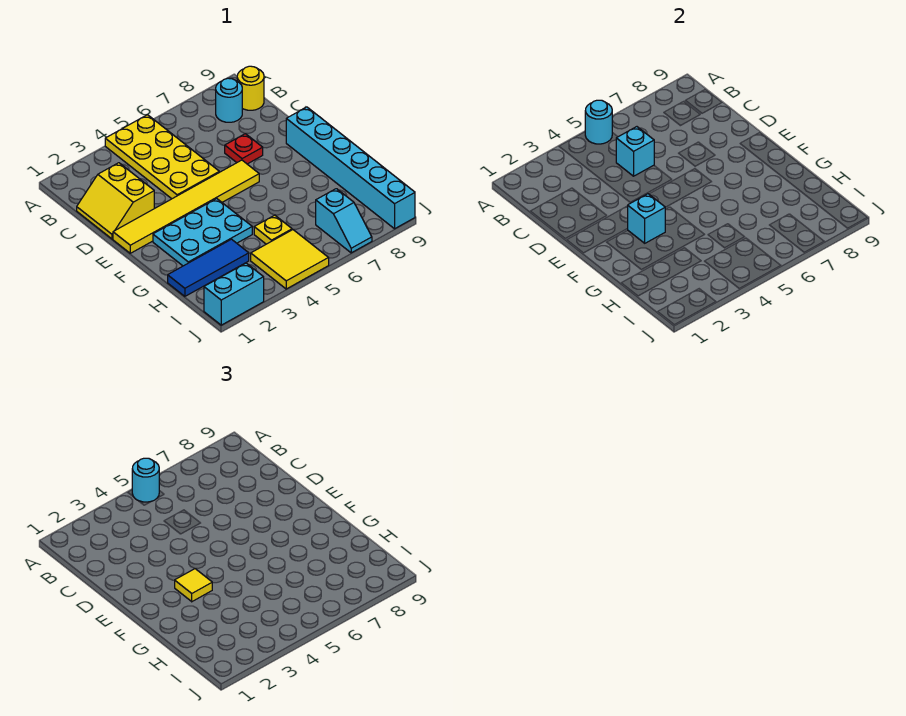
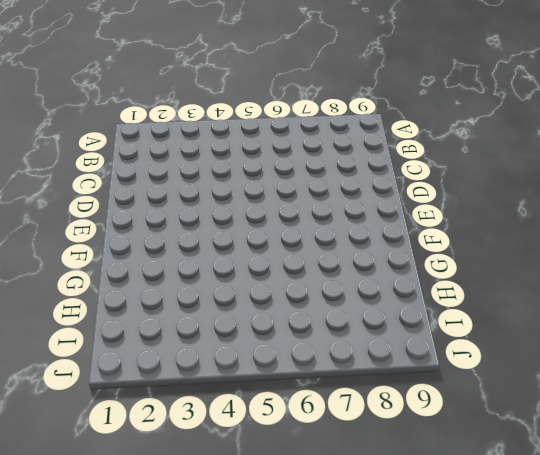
none -> yellow 2x4 plate [105,115,219,199]
none -> cyan 1x1 round brick [216,78,242,122]
none -> yellow 1x1 round brick [237,66,264,110]

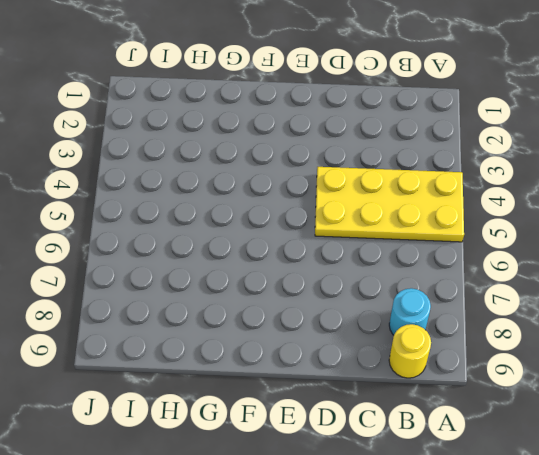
none -> yellow 2x2 slope [77,163,154,239]
none -> red 1x1 plate [225,134,263,164]
none -> yellow 1x6 tile [113,160,259,253]

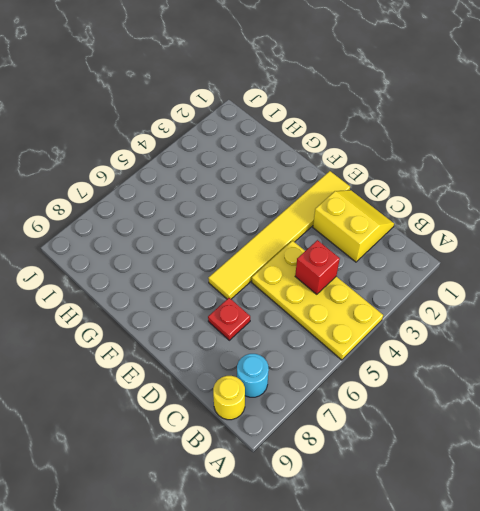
red 1x1 brick [295,240,340,294] -> none
none -> cyan 1x6 brick [286,107,415,229]
none -> cyan 2x3 plate [153,199,252,266]
none -> blue 1x3 tile [168,239,249,296]

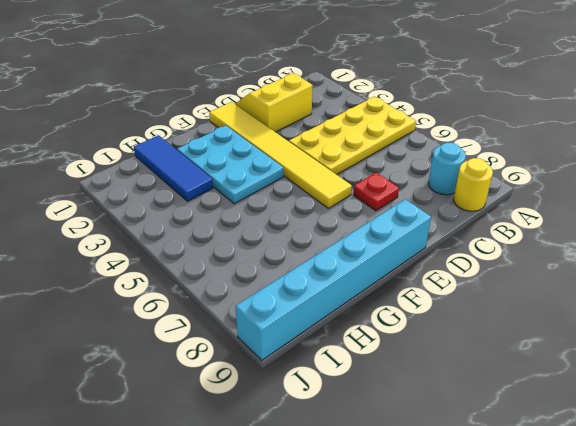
none -> yellow 1x1 plate [254,215,292,244]
none -> yellow 2x2 tile [251,230,329,289]
none -> cyan 1x2 slope [316,189,372,253]

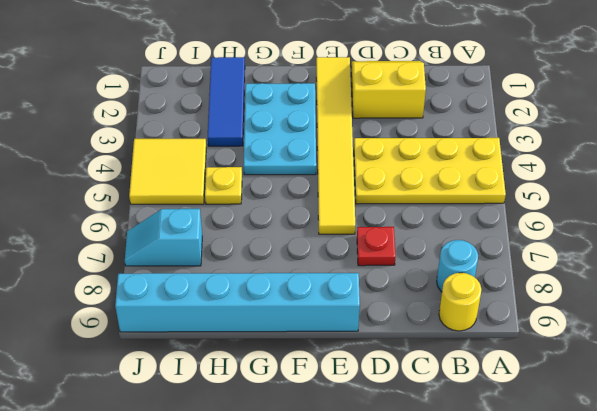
none -> cyan 1x2 brick [204,263,264,325]
none -> cyan 1x1 round brick [585,100,612,144]
none -> cyan 1x1 brick [616,127,654,176]

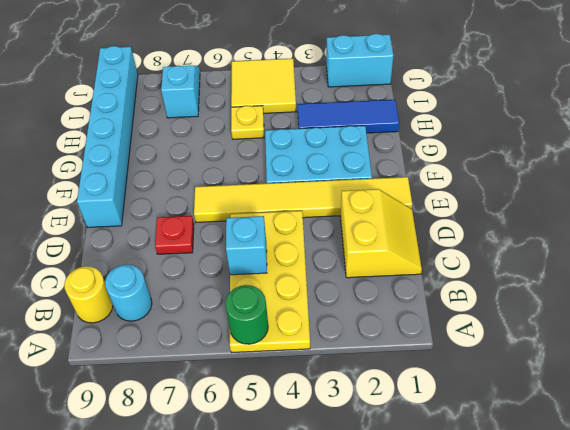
green 1x1 round brick [225,285,268,344] -> cyan 1x1 round brick [585,100,612,144]
none -> cyan 1x1 brick [627,194,665,243]
none -> cyan 1x1 round brick [132,458,159,502]
none -> yellow 1x1 tile [175,569,212,602]

